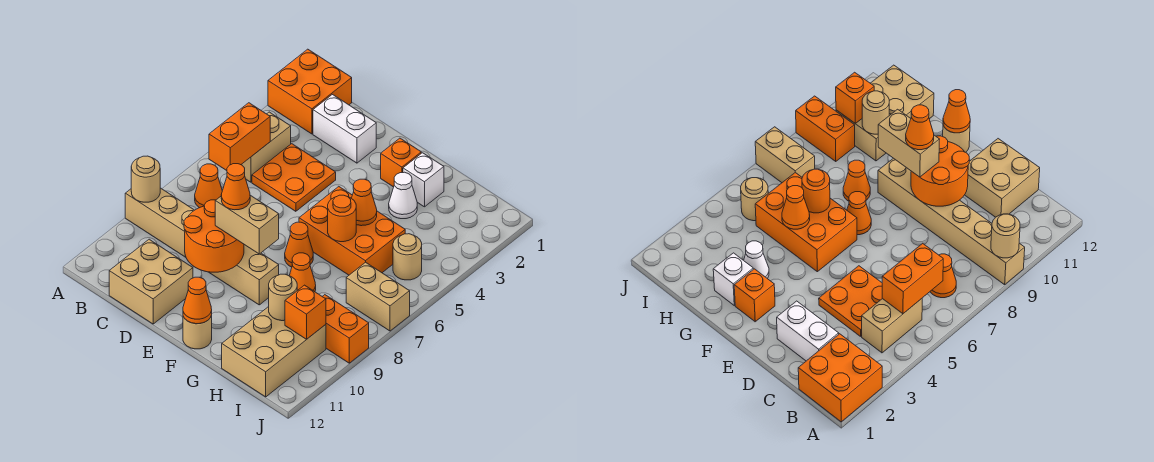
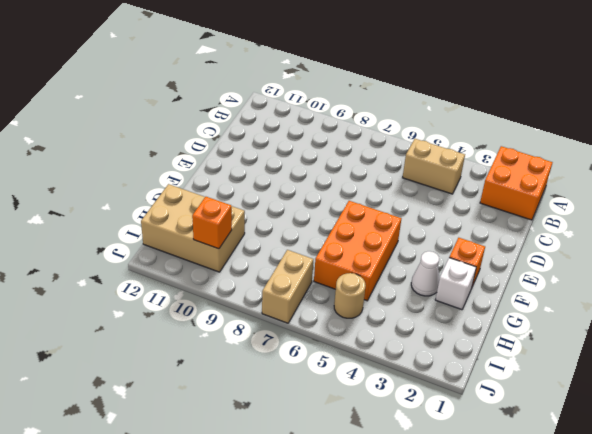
none -> tan 1x6 brick [125,188,279,305]
none -> orange 1x1 cone [195,164,222,208]
none -> white 1x2 brick [313,95,376,163]

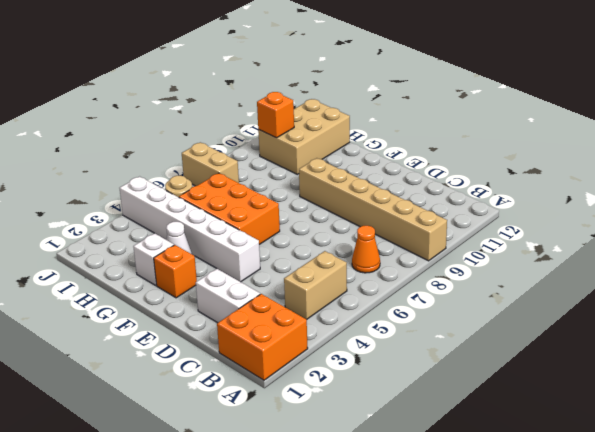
white 1x6 brick [120,176,260,282] -> none
none -> orange 2x2 plate [252,144,336,211]
none -> tan 2x2 brick [109,239,193,324]
none -> orange 1x1 cone [285,222,313,267]

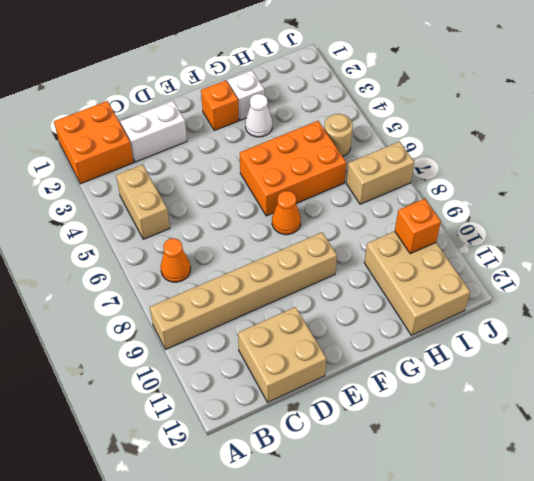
none -> orange 2x2 plate [252,144,336,211]
none -> tan 1x1 round brick [183,315,212,349]
none -> orange 1x1 cone [289,253,316,292]

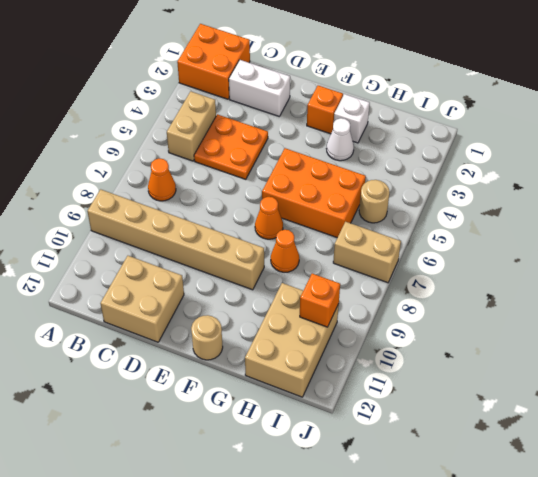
none -> orange 1x2 brick [322,295,369,363]
none -> tan 1x1 round brick [131,156,160,202]
none -> orange 1x2 brick [209,103,270,171]

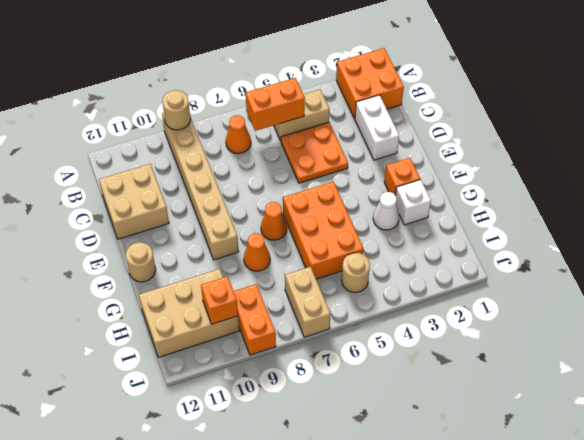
none -> orange 2x2 round brick [184,200,244,272]
none -> orange 1x1 cone [183,277,212,324]
none -> orange 1x1 cone [352,179,377,226]

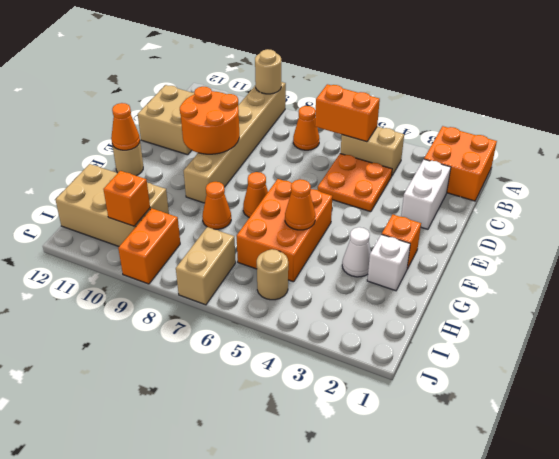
none -> orange 1x1 round brick [328,195,356,242]
none -> tan 1x1 round brick [269,274,297,321]
none -> tan 1x2 brick [215,195,279,254]

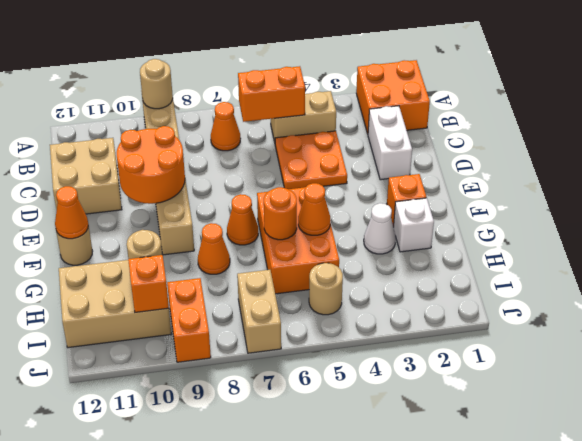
none -> tan 1x2 brick [215,195,279,254]
none -> orange 1x1 cone [221,164,250,210]

